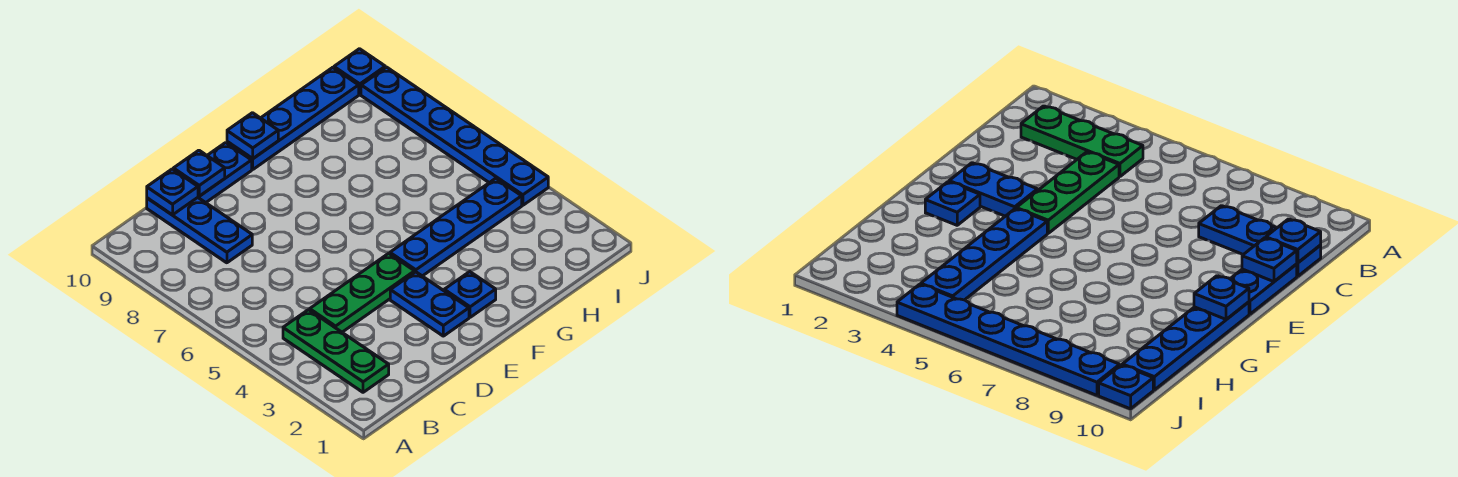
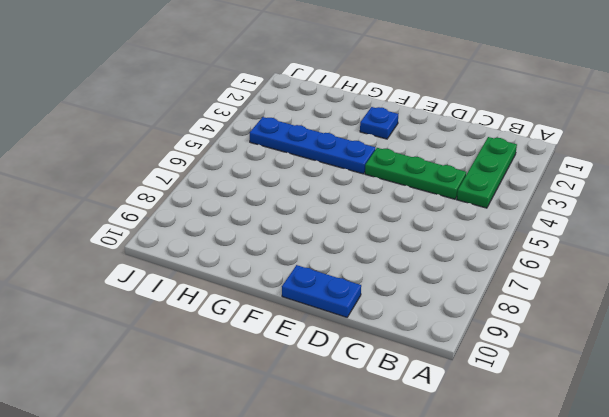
none -> blue 1x3 plate [147,198,252,263]
none -> blue 1x2 plate [390,272,469,336]
none -> blue 1x4 plate [227,67,359,169]

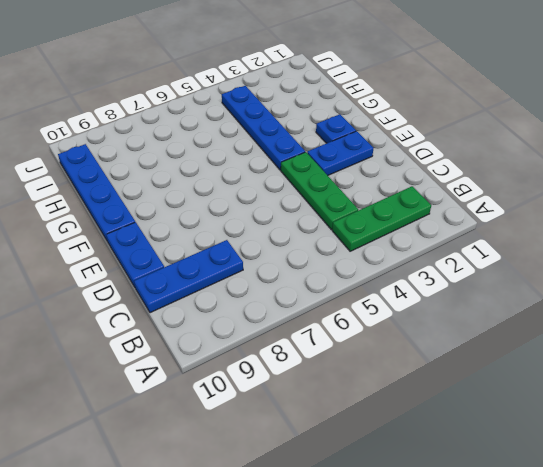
none -> blue 1x6 plate [361,67,548,205]
none -> blue 1x1 plate [334,49,385,95]
none -> blue 1x1 plate [147,169,198,215]

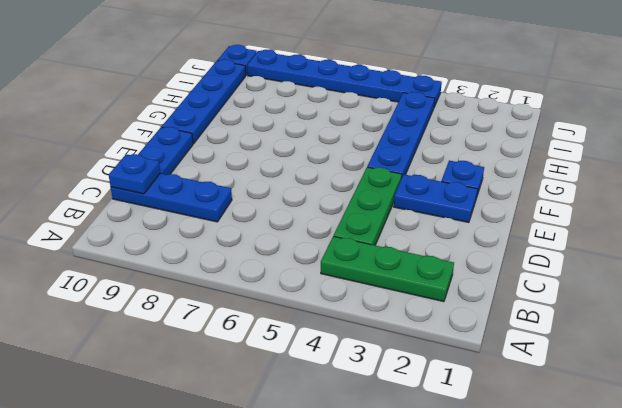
none -> blue 1x1 plate [173,150,225,196]
none -> blue 1x1 plate [227,113,278,159]

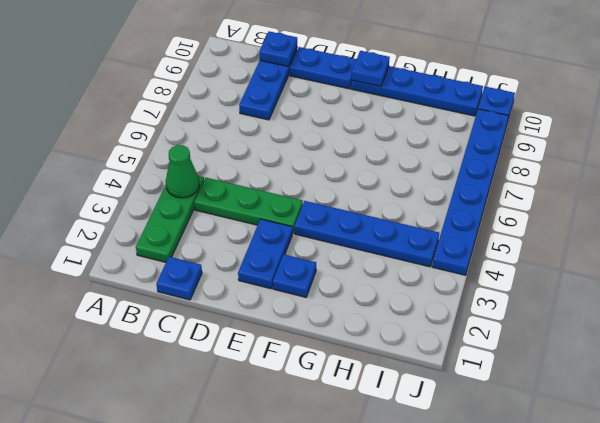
green 1x1 cone [166,145,199,198] -> none
blue 1x1 plate [156,257,202,300] -> blue 1x1 plate moved to [173,150,225,196]

